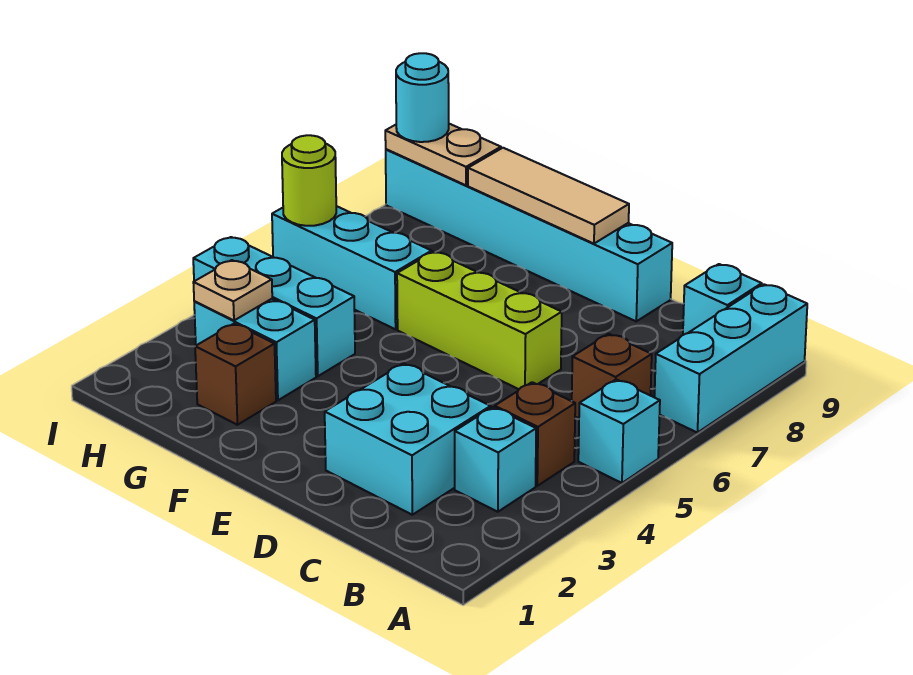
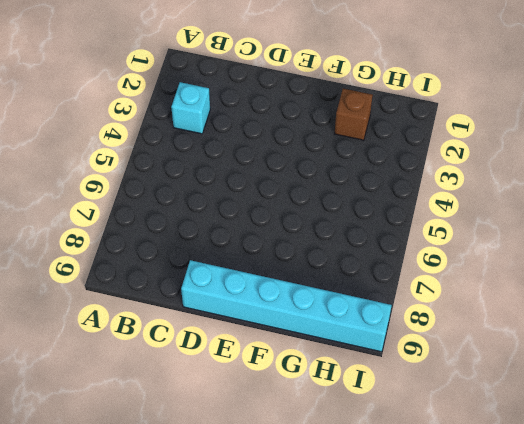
none -> cyan 1x1 brick [578,380,660,483]
none -> cyan 1x3 brick [655,284,807,433]
none -> brown 1x1 brick [495,382,575,486]

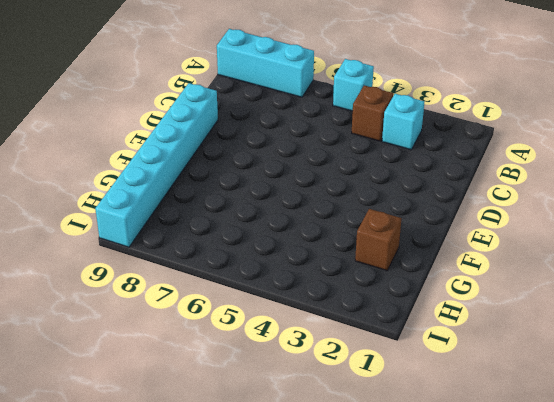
none -> brown 1x1 brick [572,334,652,418]
none -> cyan 1x1 brick [683,264,762,335]
none -> cyan 2x2 brick [325,363,491,515]

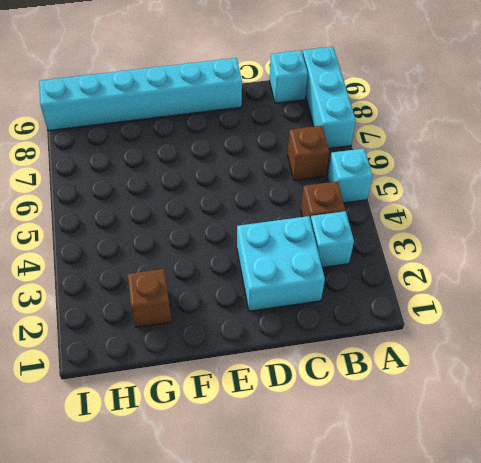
none -> lime 1x3 brick [397,252,562,389]
none -> cyan 1x2 brick [194,299,316,400]
none -> cyan 1x3 brick [193,237,355,376]

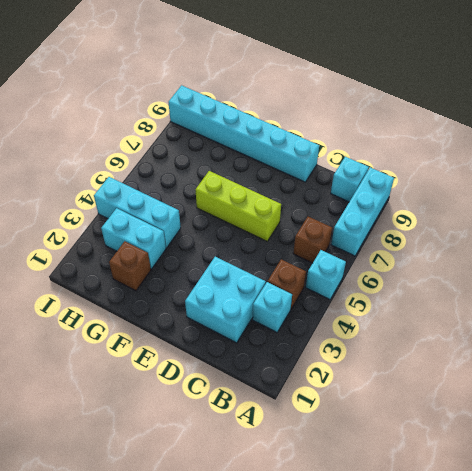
none -> cyan 1x3 brick [272,206,432,329]
none -> tan 1x3 tile [468,148,629,244]
none -> tan 1x1 plate [193,260,272,320]

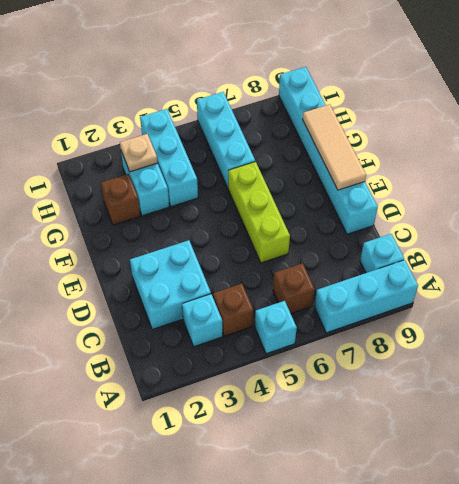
none -> tan 1x2 plate [385,124,501,185]
none -> lime 1x1 round brick [282,135,336,226]
none -> cyan 1x1 round brick [396,53,449,142]

